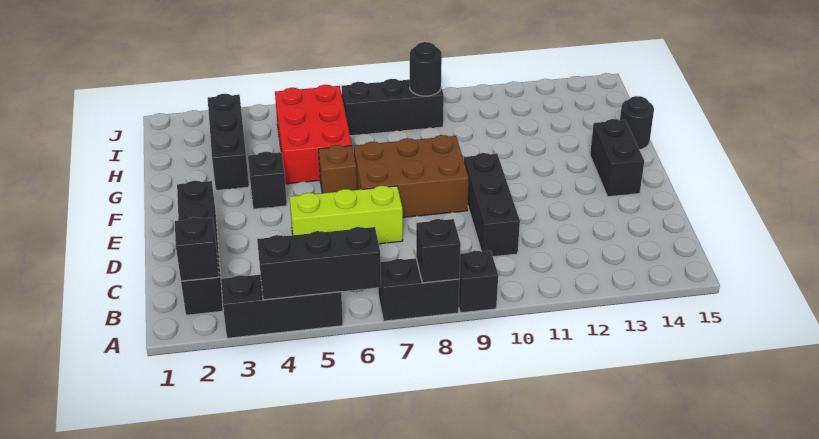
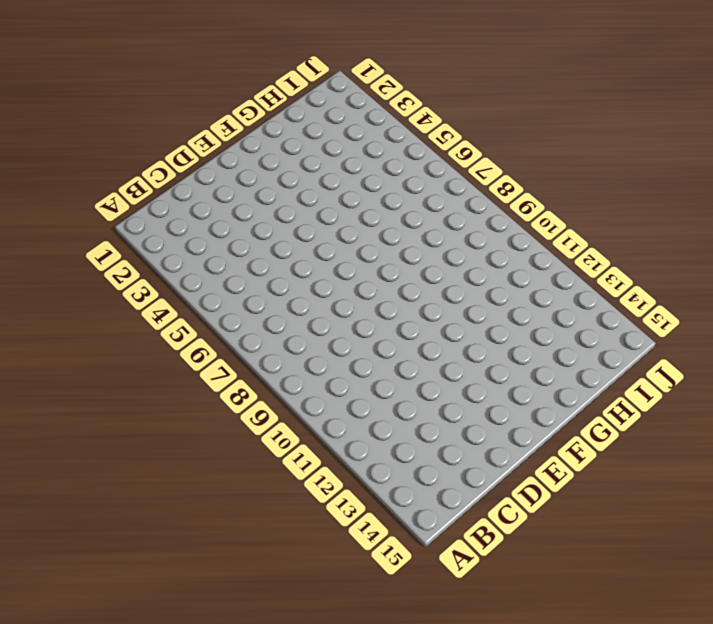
none -> black 1x3 brick [221,275,343,338]
none -> black 1x2 brick [378,258,459,321]
none -> black 1x1 brick [459,251,498,313]

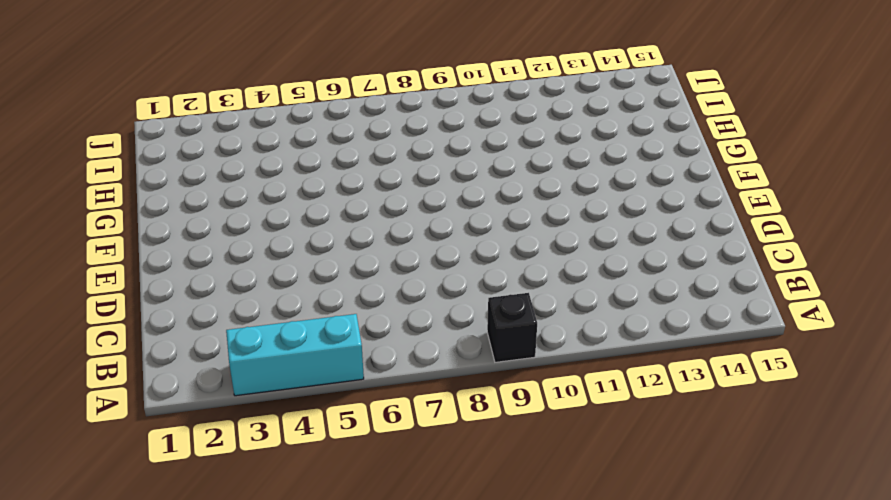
cyan 1x3 brick [226,314,364,396] -> black 1x3 brick [221,275,343,338]
none -> black 1x2 brick [378,258,459,321]
none -> black 1x4 brick [177,181,223,315]
none -> black 1x3 brick [464,153,520,257]

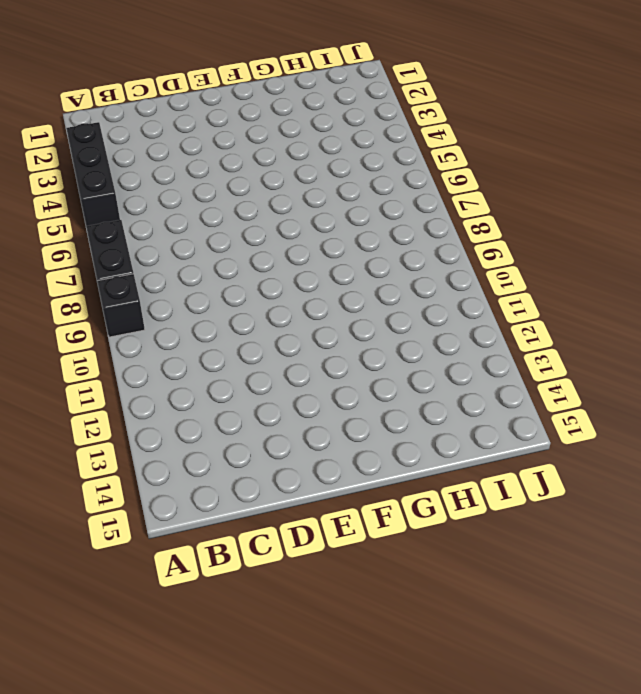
none -> black 1x4 brick [177,181,223,315]
none -> black 1x3 brick [464,153,520,257]
none -> lime 1x3 brick [290,186,403,244]

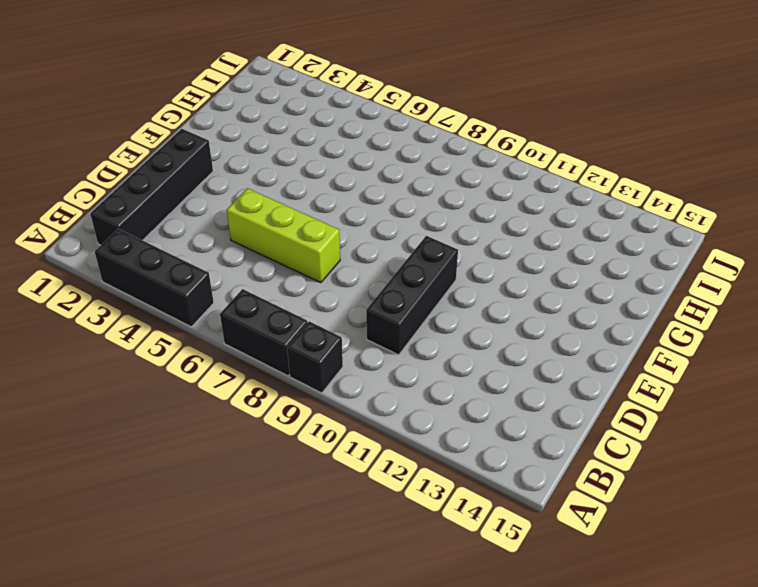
none -> brown 2x3 brick [354,135,469,217]
none -> black 1x2 brick [590,119,644,197]
none -> black 1x1 brick [248,152,287,209]

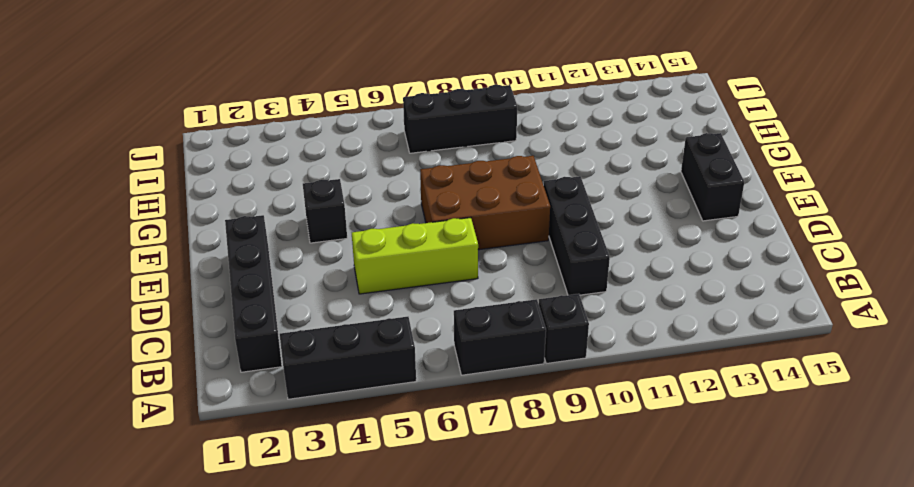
none -> brown 1x1 brick [319,145,357,193]
none -> black 1x3 brick [208,94,249,191]
none -> red 2x3 brick [275,85,352,184]

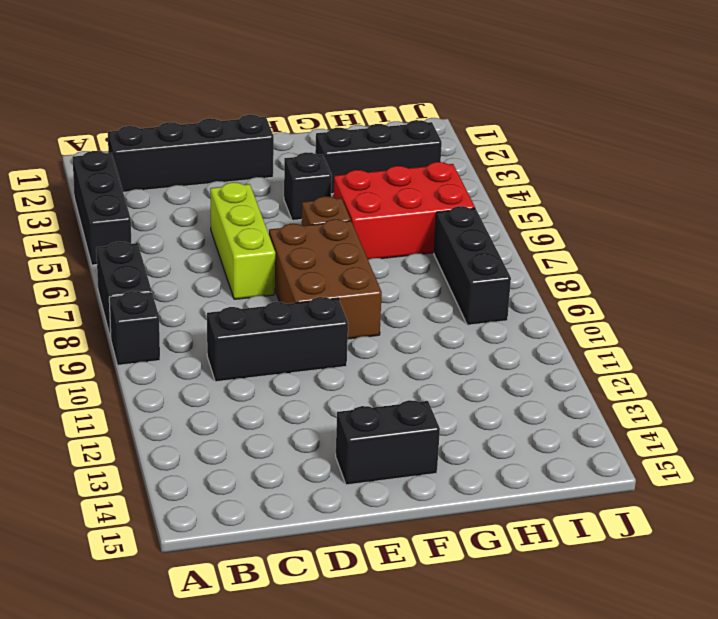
none -> black 1x1 round brick [620,96,654,149]
none -> black 1x3 brick [257,227,381,300]
none -> black 1x1 brick [416,219,461,283]

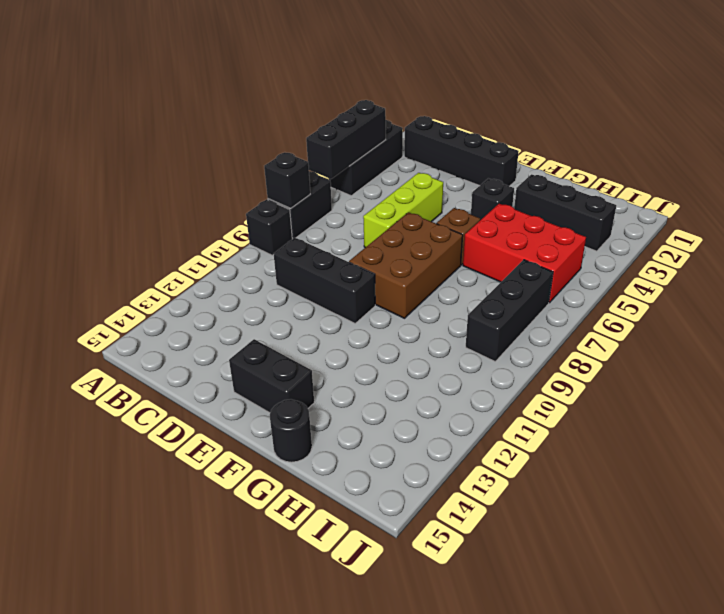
none -> black 1x1 brick [175,217,219,281]
none -> black 1x1 round brick [410,42,442,96]

